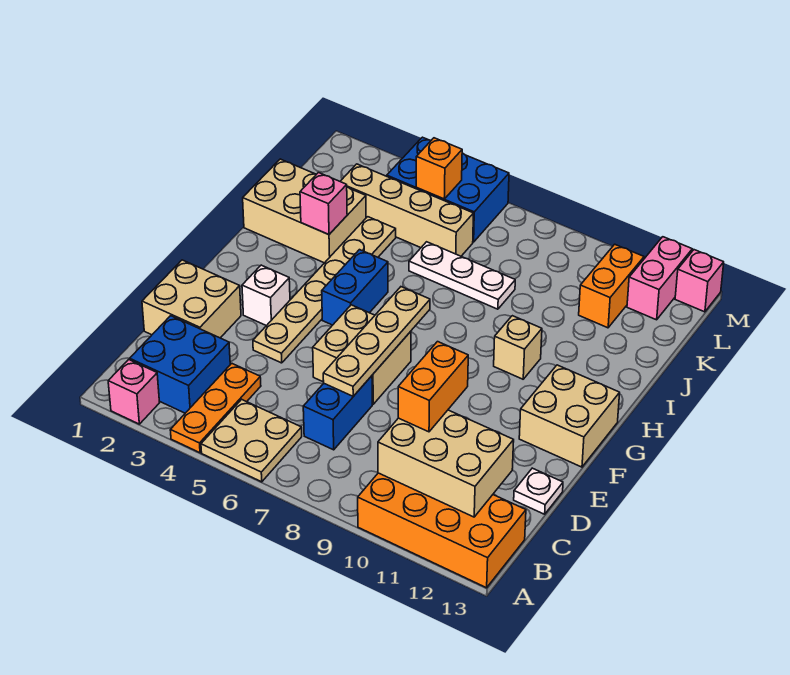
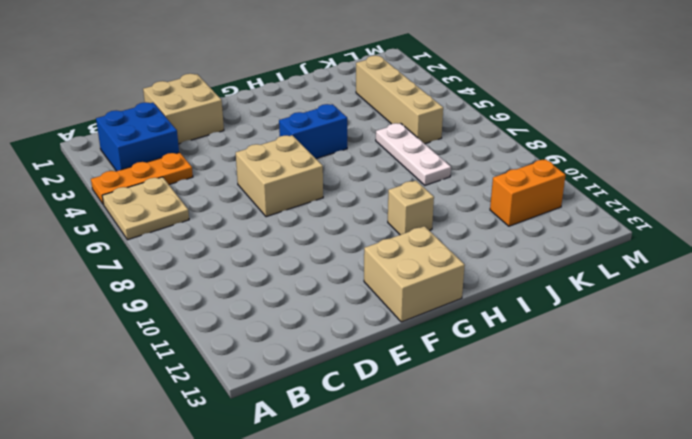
none -> pink 1x1 brick [108,360,160,424]
none -> orange 2x4 brick [358,473,526,588]
none -> blue 1x2 brick [303,376,372,450]

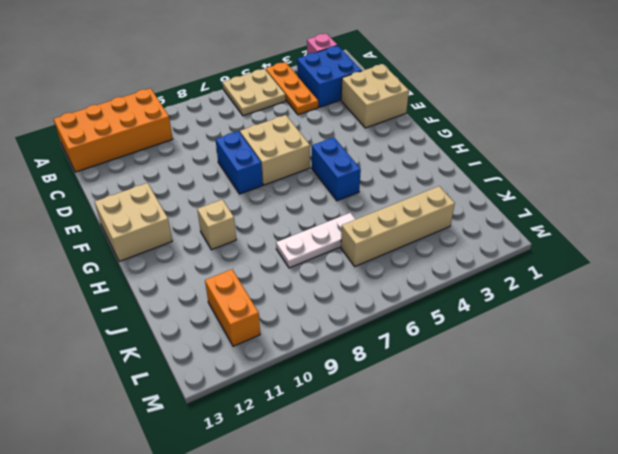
blue 1x2 brick [216,131,263,194] -> blue 1x2 brick moved to [303,376,372,450]
none -> white 1x1 plate [514,468,563,514]
none -> tan 1x6 plate [253,217,396,363]
none -> white 1x1 brick [242,265,290,326]

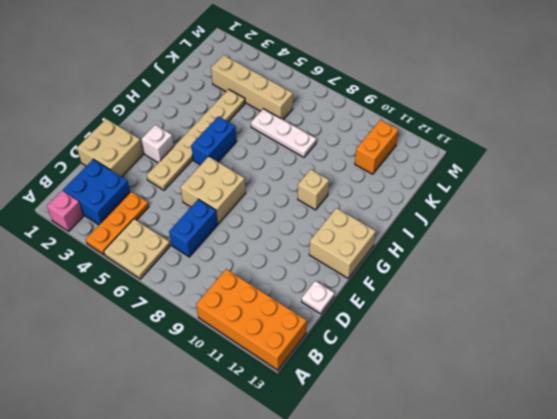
none -> tan 2x3 brick [243,159,366,263]
none -> blue 2x3 brick [387,137,509,242]
none -> pink 1x2 brick [627,237,692,320]

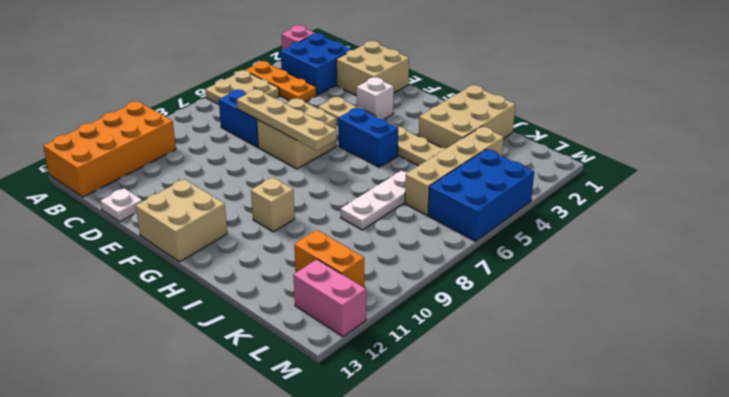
none -> pink 1x1 brick [675,250,724,312]
none -> tan 2x3 brick [378,410,514,517]
none -> pink 1x1 brick [300,173,347,235]

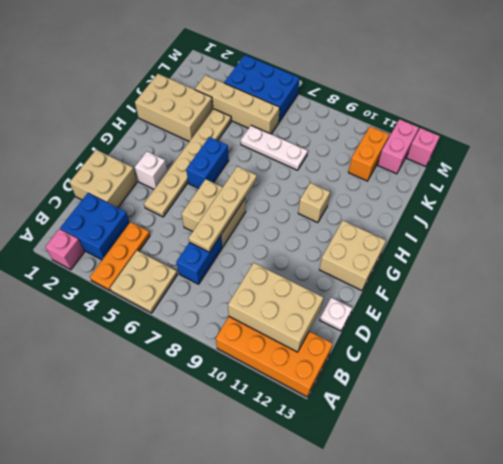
none -> pink 1x1 brick [300,173,347,235]
none -> orange 1x1 brick [416,138,462,199]
none -> orange 1x2 brick [398,342,468,432]

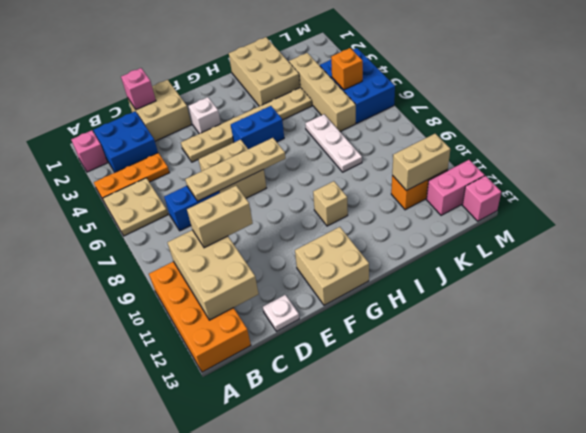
tan 1x2 brick [187,186,253,248] -> orange 1x2 brick [398,342,468,432]
pink 1x1 brick [121,68,156,110] -> pink 1x1 brick moved to [300,173,347,235]
tan 1x2 brick [392,134,450,191] -> none

